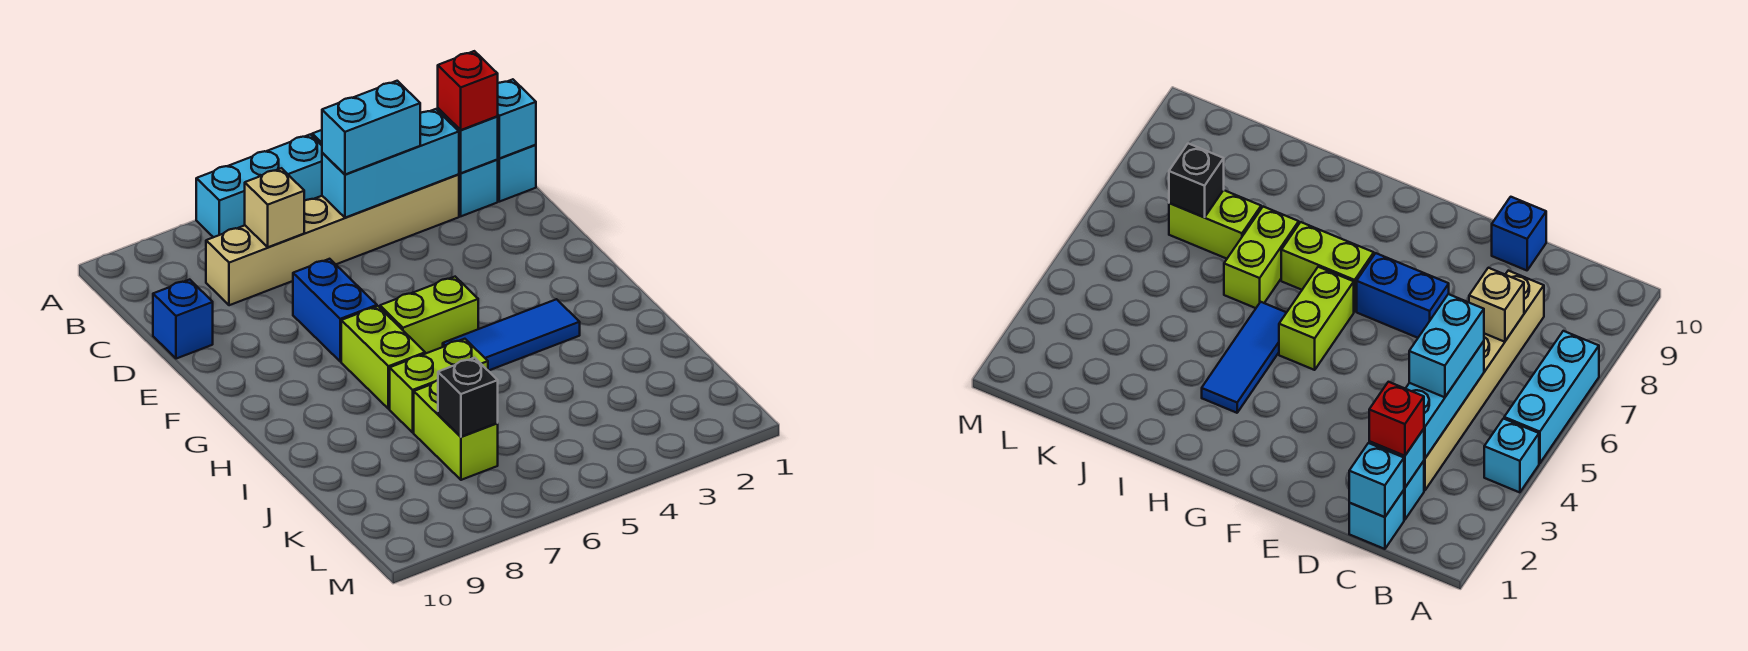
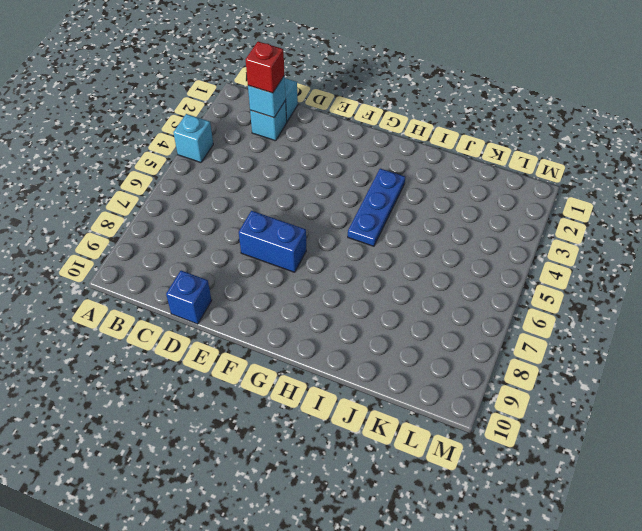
blue 1x3 plate [348,169,405,246] -> blue 1x3 tile [443,299,580,371]
none -> cyan 1x3 brick [196,134,322,237]
none -> tan 1x6 brick [206,174,459,305]
none -> lime 1x2 brick [380,277,478,354]

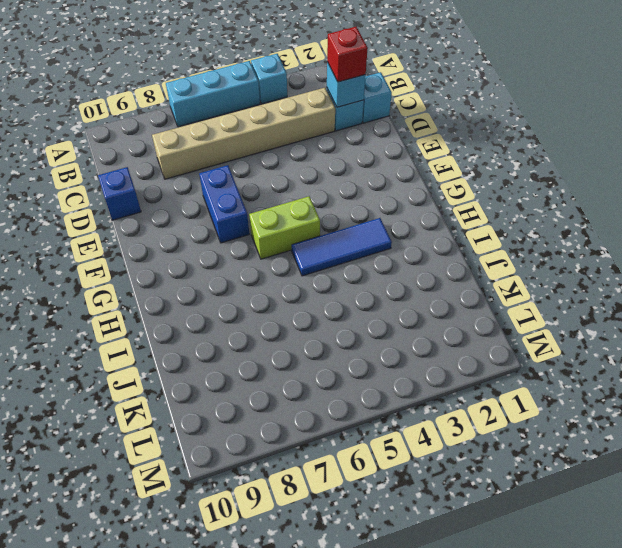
none -> lime 1x2 brick [341,306,425,409]
none -> lime 1x2 brick [390,339,488,432]
none -> lime 1x2 brick [414,380,498,480]

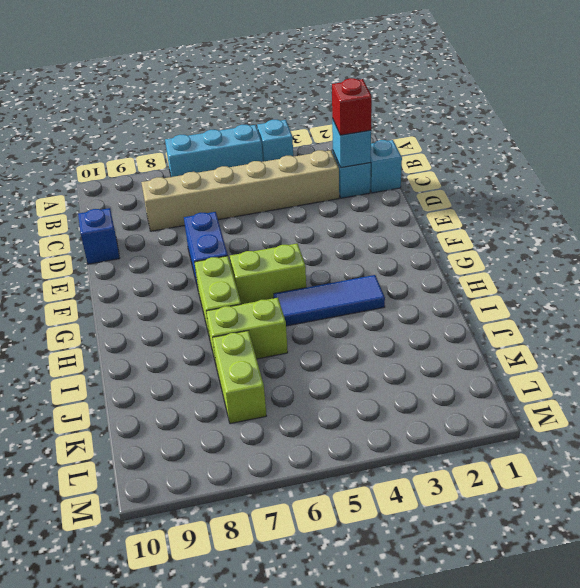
none -> cyan 1x1 brick [497,79,536,158]
none -> cyan 1x3 brick [322,109,459,218]
none -> tan 1x1 brick [245,168,304,247]

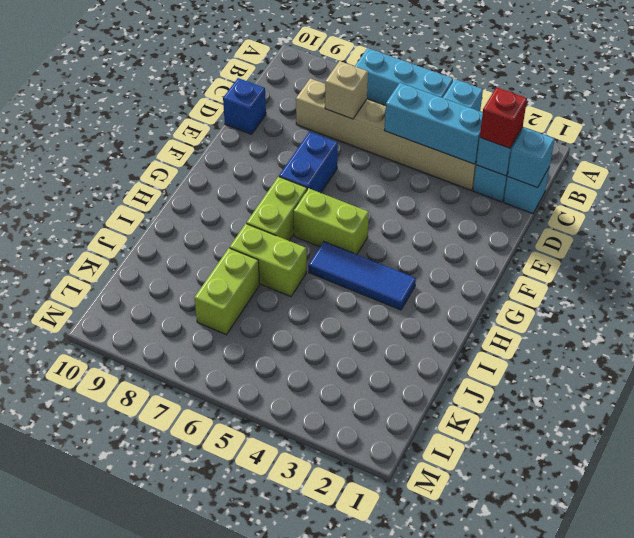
none -> black 1x1 brick [438,358,498,437]
none -> cyan 1x2 brick [322,81,420,175]

